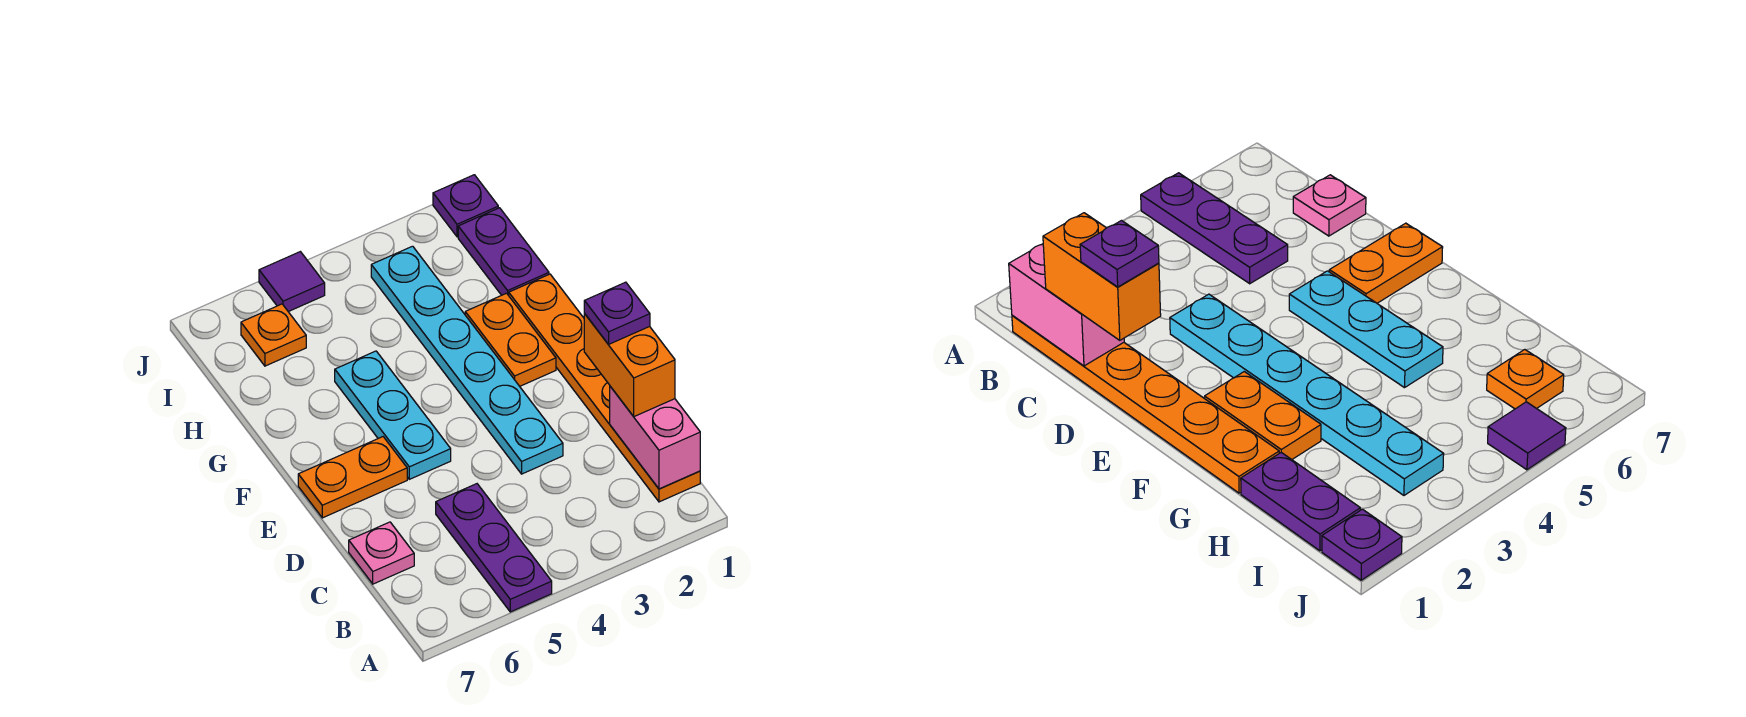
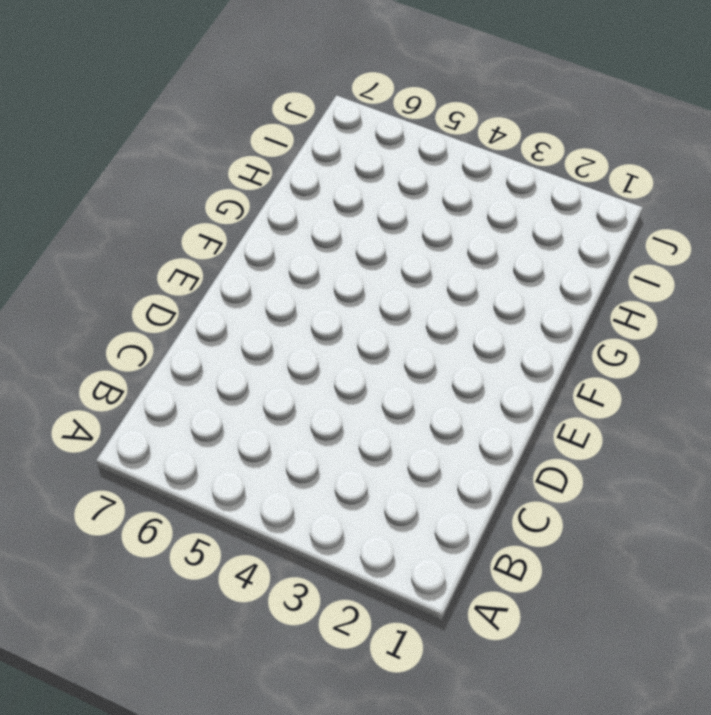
none -> purple 1x3 plate [436,484,552,612]
none -> orange 1x6 plate [509,274,700,502]
none -> pink 1x1 plate [349,522,414,584]

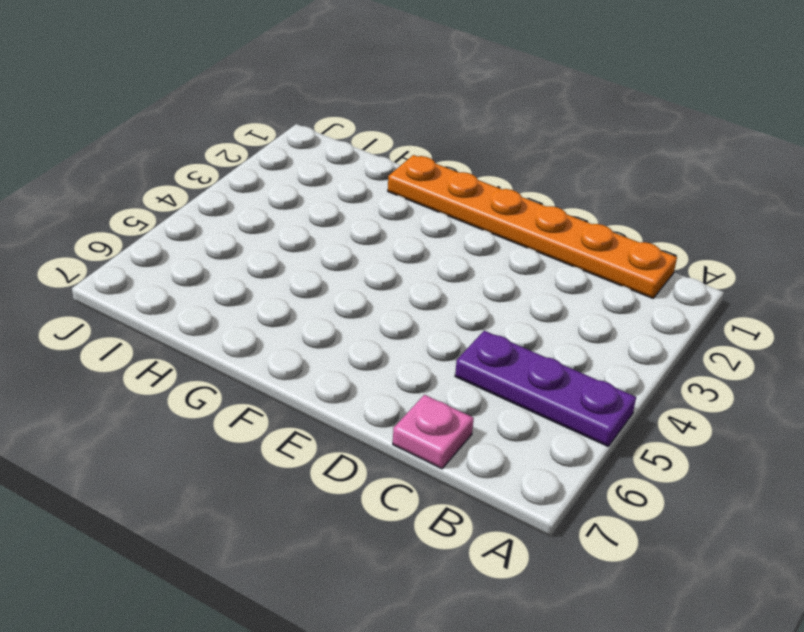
none -> cyan 1x6 plate [371,246,563,474]
none -> cyan 1x3 plate [335,351,451,479]
none -> orange 1x2 plate [298,437,407,518]

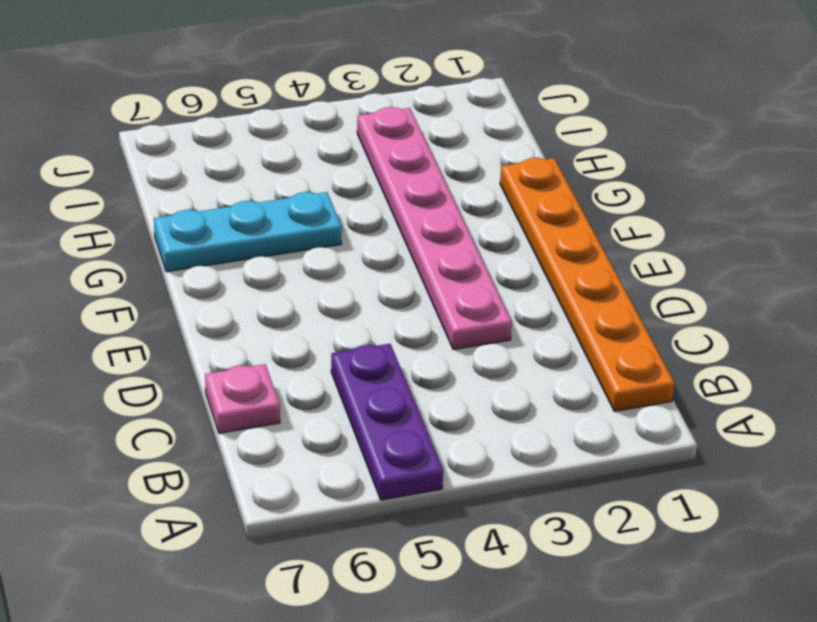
pink 1x6 plate [357,107,512,350] -> cyan 1x6 plate [371,246,563,474]
cyan 1x3 plate [154,192,342,272] -> cyan 1x3 plate turned to [335,351,451,479]
none -> orange 1x2 plate [298,437,407,518]
none -> orange 1x2 plate [465,293,556,386]
none -> purple 1x2 plate [458,208,549,295]

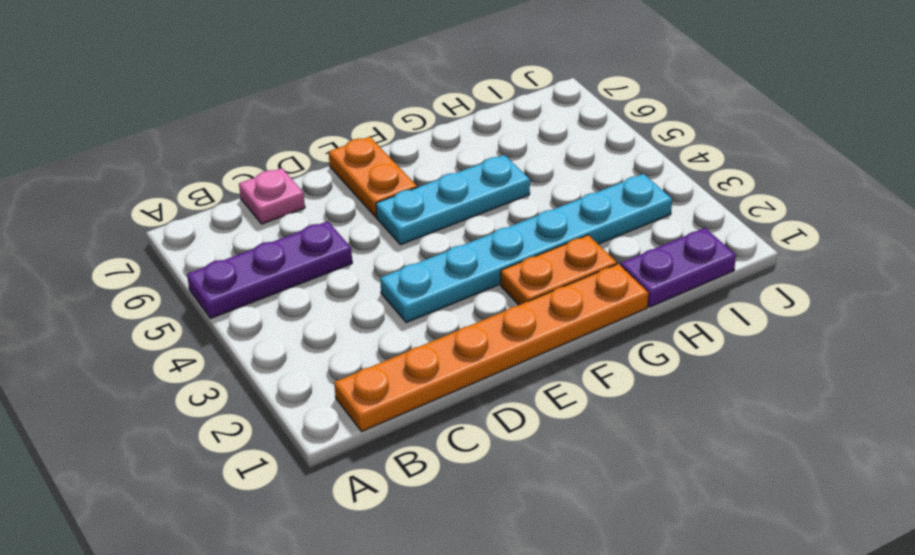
none -> orange 1x1 plate [241,304,306,366]
none -> purple 1x1 plate [433,175,498,237]
none -> purple 1x1 tile [259,252,325,312]

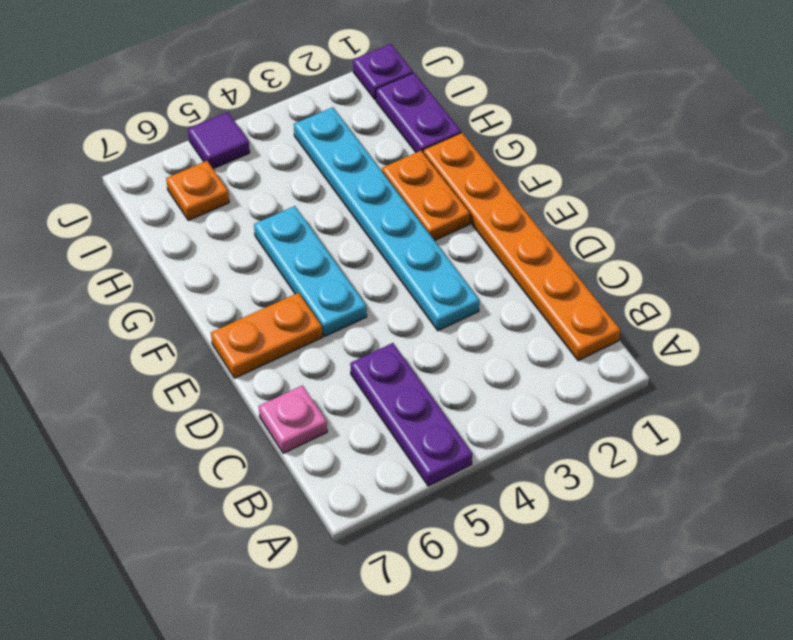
none -> pink 1x2 brick [610,386,700,489]
none -> orange 1x2 brick [584,314,675,417]
none -> purple 1x1 plate [584,282,650,344]

